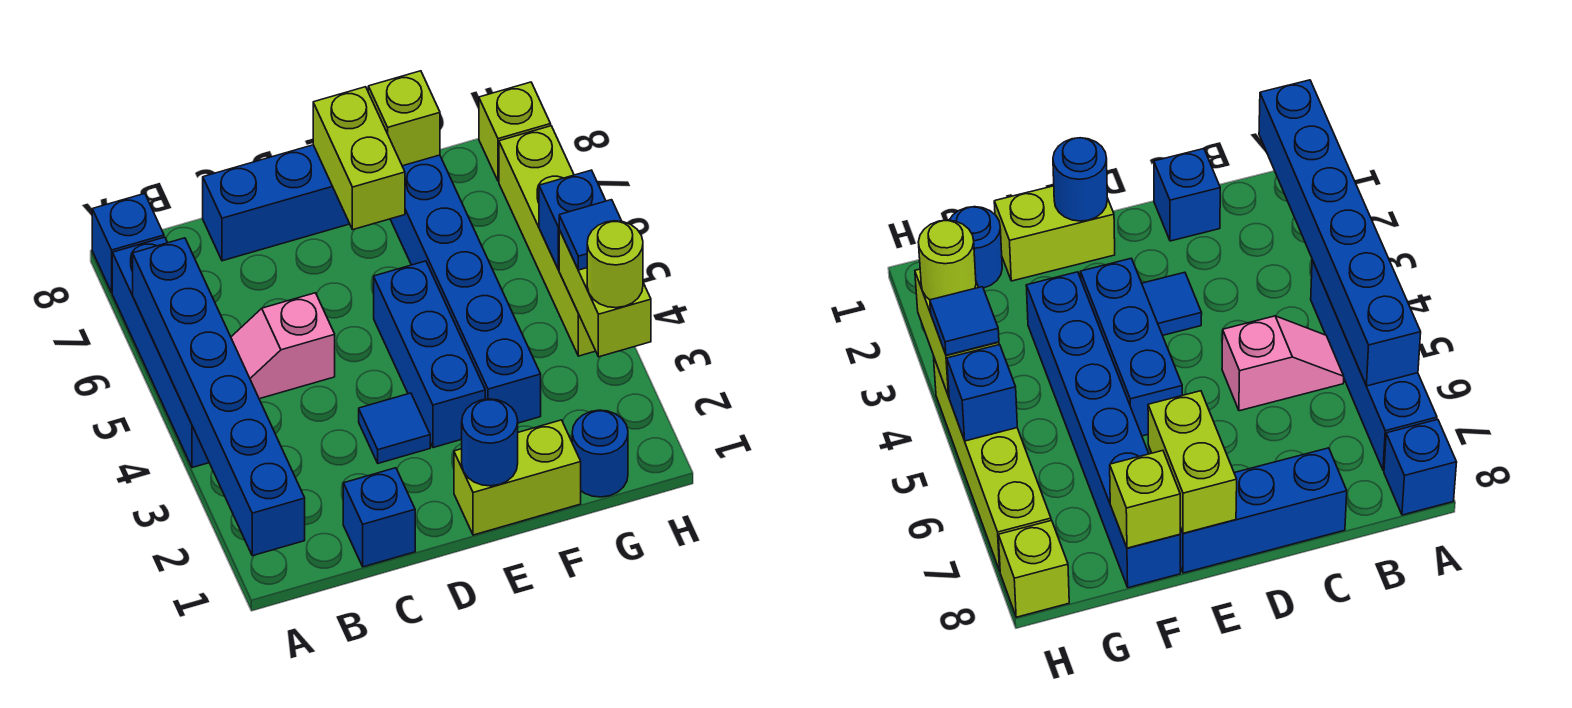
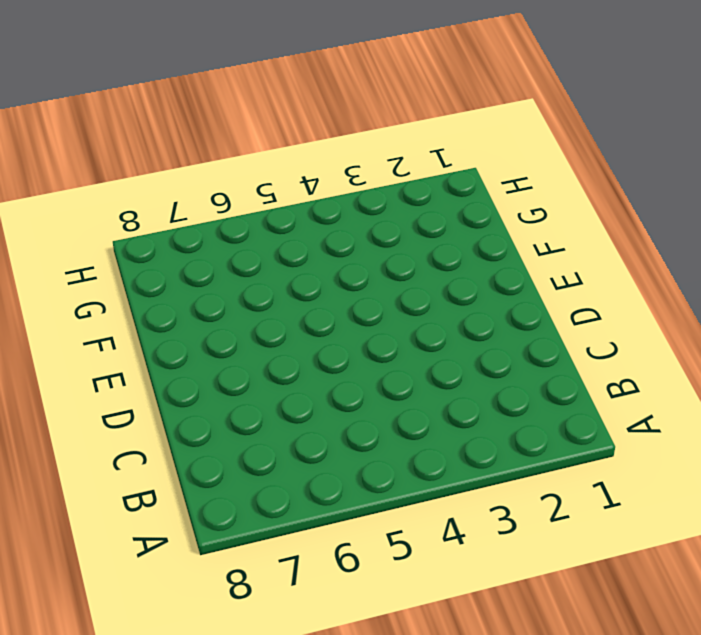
none -> blue 1x4 brick [112,237,209,468]
none -> blue 1x1 brick [92,194,164,292]
none -> pink 1x2 slope [231,293,335,399]

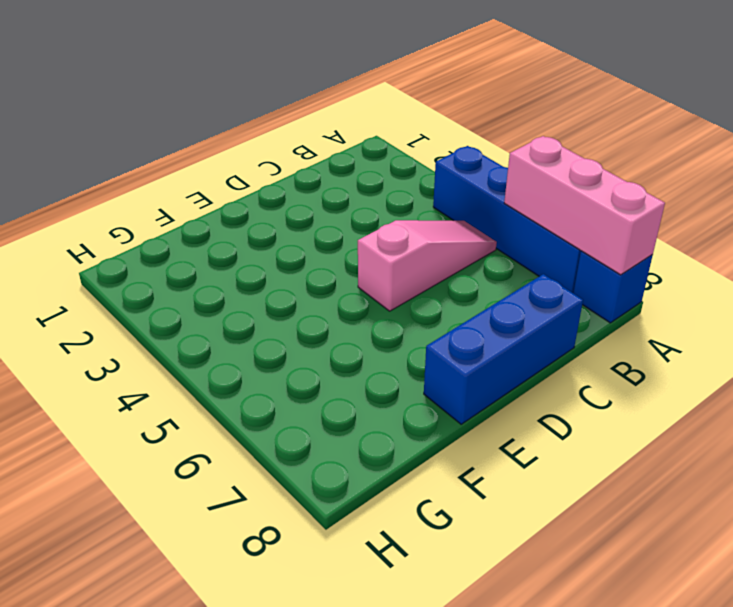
pink 1x3 brick [504,136,665,275] -> blue 1x6 brick [133,238,305,556]
pink 1x3 slope [358,220,497,311] -> pink 1x2 slope [231,293,335,399]
none -> blue 1x1 brick [343,468,415,567]
none -> blue 1x1 tile [359,393,430,463]
none -> lime 1x2 brick [454,420,581,535]

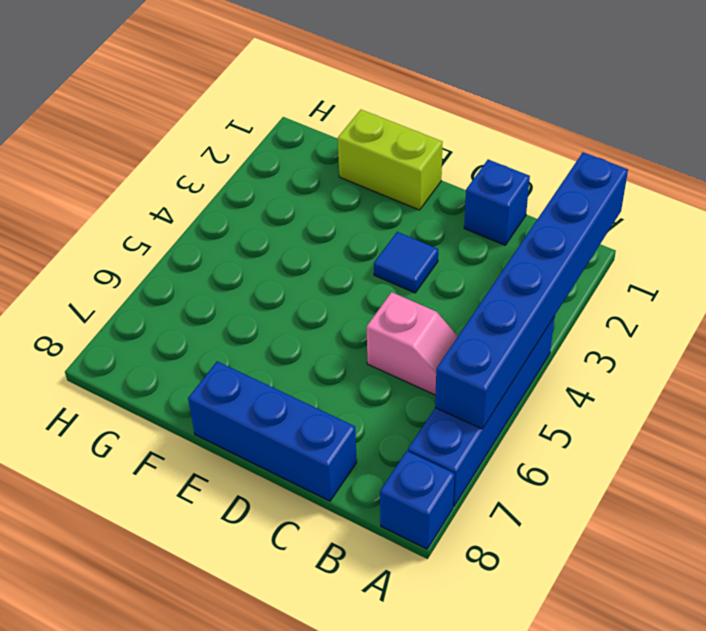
none -> blue 1x3 brick [374,261,485,448]
none -> blue 1x6 brick [390,155,541,423]
none -> blue 1x1 round brick [572,410,628,497]

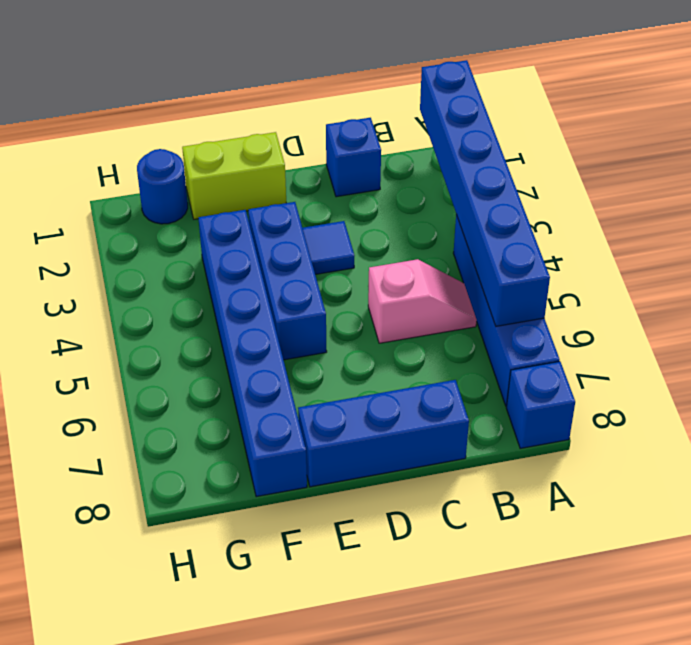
none -> lime 1x4 brick [499,126,595,356]
none -> lime 1x1 brick [479,82,551,181]
none -> blue 1x1 round brick [462,399,518,486]

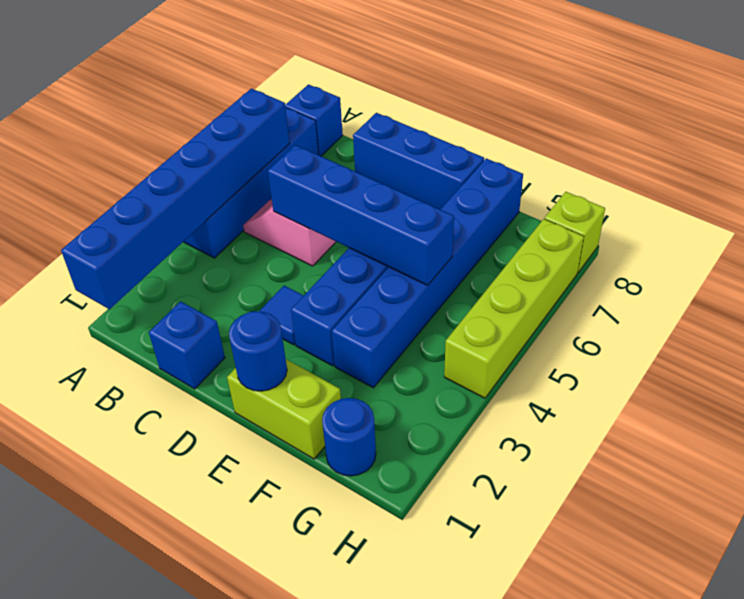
blue 1x4 brick [268,145,454,285] -> none
none -> lime 1x2 brick [313,87,405,230]
none -> lime 1x1 brick [368,71,440,166]
none -> lime 1x2 brick [559,230,651,357]

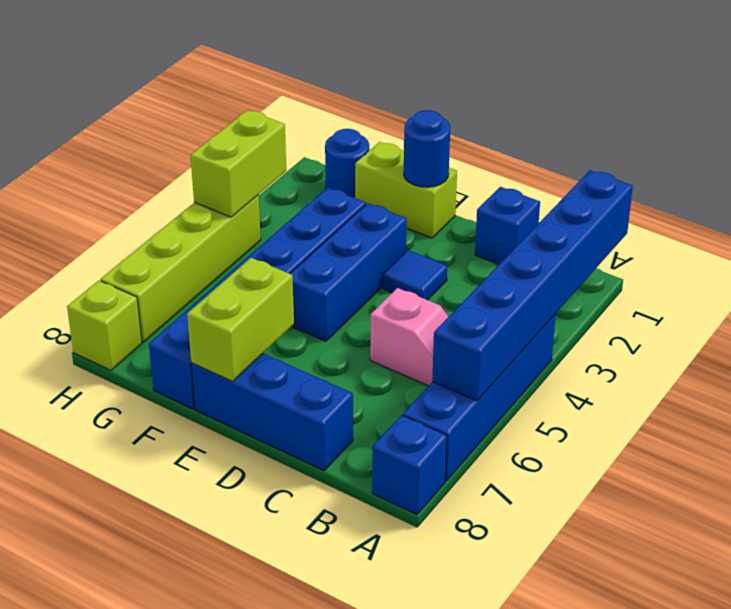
none -> lime 1x1 brick [368,71,440,166]
none -> blue 1x1 brick [539,170,606,269]
none -> lime 1x1 round brick [587,221,643,308]

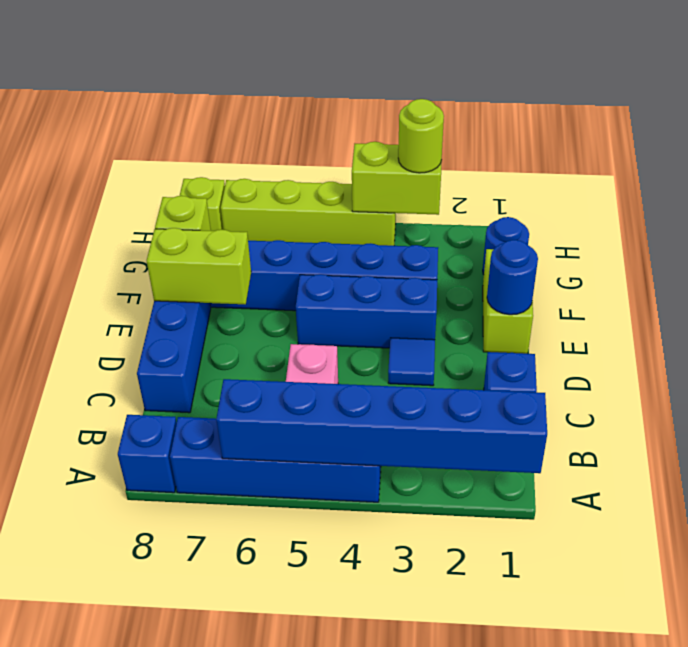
none -> blue 1x1 brick [539,170,606,269]
none -> blue 1x1 tile [559,200,622,270]

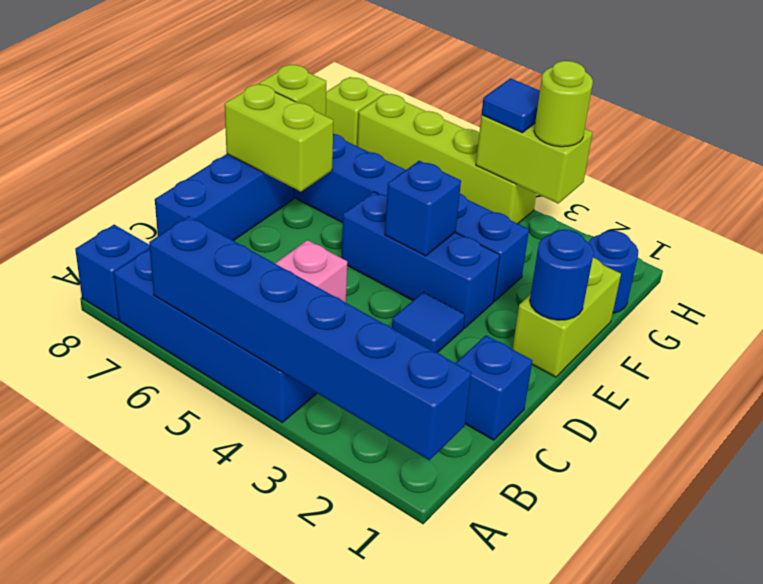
blue 1x1 brick [385,161,461,256] -> blue 1x1 brick moved to [539,170,606,269]

